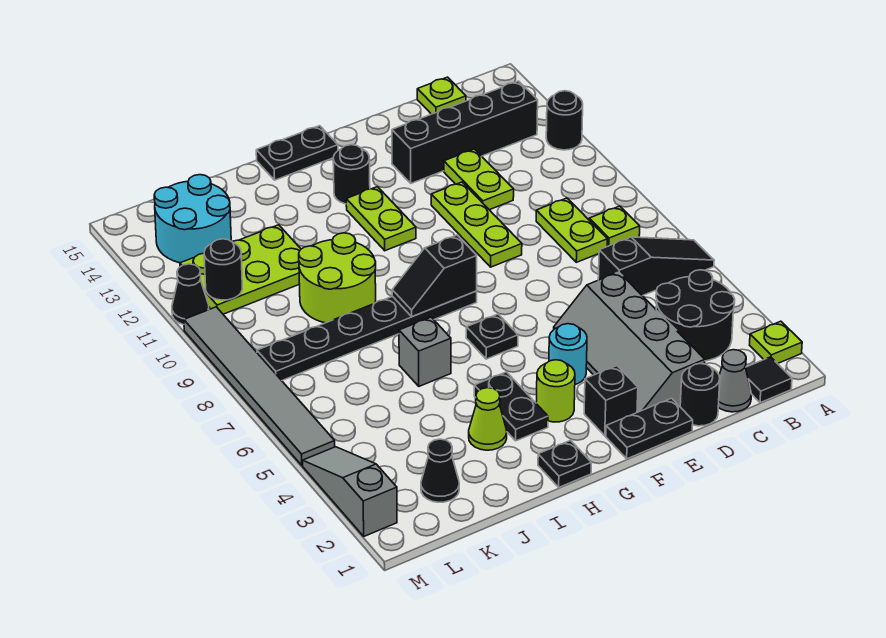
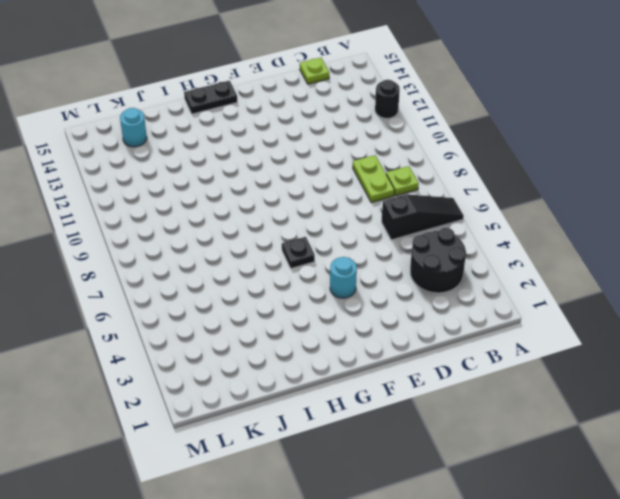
cyan 1x1 round brick [120,108,147,147] -> cyan 2x2 round brick [154,175,231,263]
none -> lime 1x1 plate [750,321,802,364]
none -> black 1x1 tile [746,357,792,403]
none -> black 1x4 brick [392,81,538,183]
none -> grey 1x1 cone [718,350,751,412]

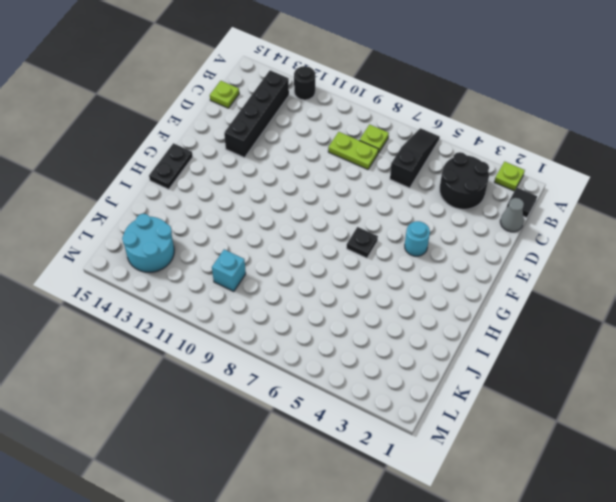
cyan 1x1 brick [212,249,246,292] -> none
none -> black 1x1 round brick [680,364,720,426]
none -> grey 2x4 slope [554,272,705,412]
none -> lime 1x2 plate [444,149,514,210]
none -> black 1x2 plate [606,398,693,459]

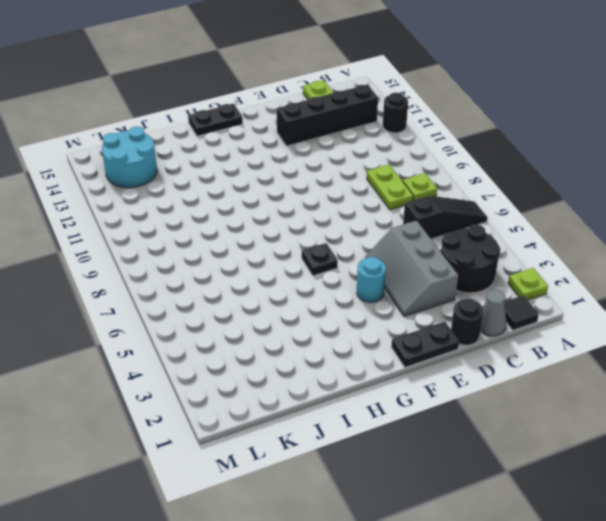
grey 2x3 slope [365,221,458,317] -> grey 2x4 slope [554,272,705,412]
none -> lime 1x2 plate [444,149,514,210]
none -> lime 1x3 plate [431,182,522,267]
none -> black 1x1 brick [584,366,638,436]
none -> lime 1x1 round brick [536,360,575,422]

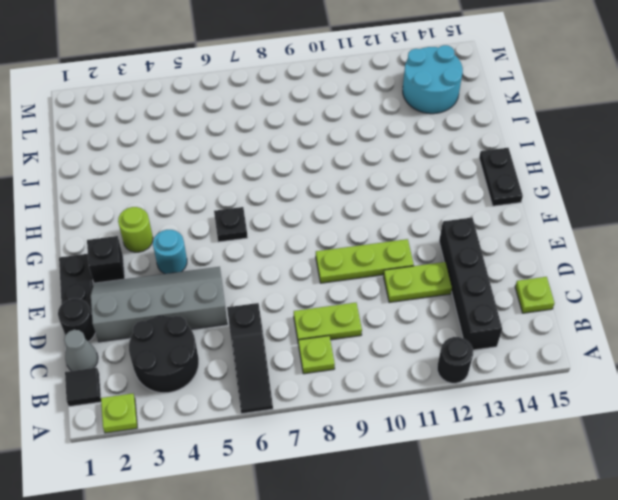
none -> black 1x6 plate [257,291,477,380]
none -> lime 1x2 plate [346,187,416,251]
none -> black 1x1 round brick [333,145,370,204]
none -> black 1x1 plate [538,440,591,487]

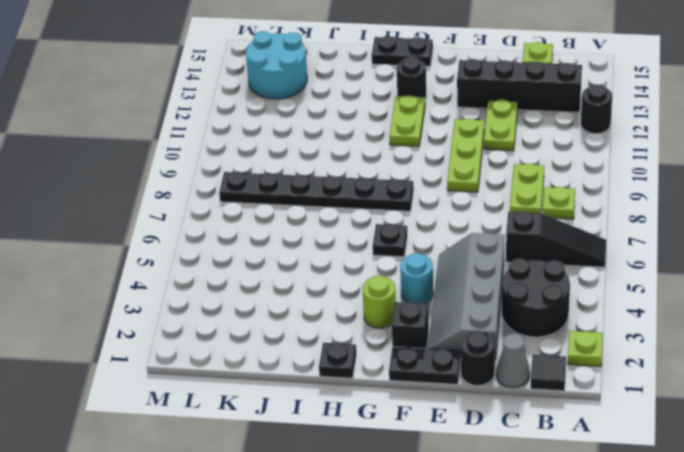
none -> black 1x2 plate [474,372,548,441]
none -> lime 1x1 cone [469,388,507,450]
none -> grey 1x1 brick [399,317,451,386]
none -> lime 2x2 round brick [299,233,376,323]

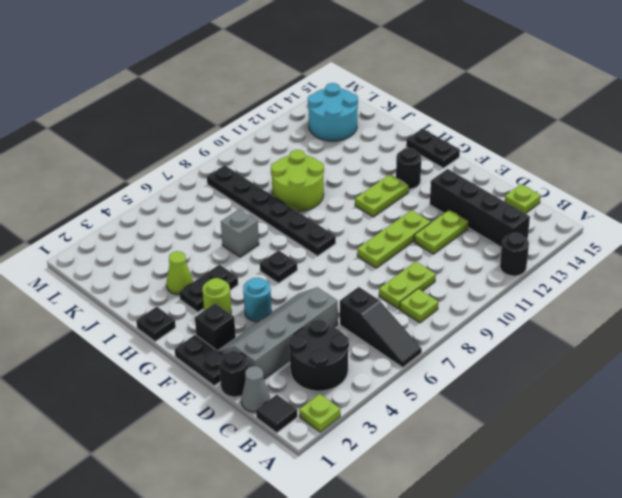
none -> lime 2x3 plate [180,225,301,314]
none -> black 1x1 cone [421,439,459,502]
none -> grey 1x3 slope [303,447,397,536]
none -> grey 1x6 tile [184,307,335,465]

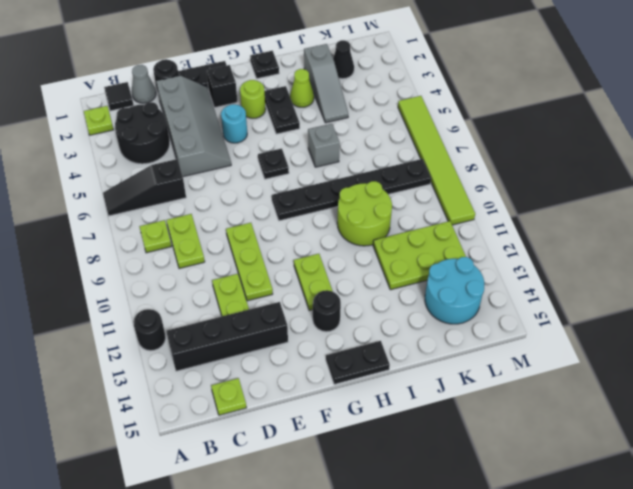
grey 1x3 slope [304,44,348,123] -> grey 1x3 slope moved to [303,447,397,536]
lime 1x6 tile [398,96,475,225] -> grey 1x6 tile [184,307,335,465]
none -> black 1x1 cone [172,264,209,325]
none -> black 1x2 slope [392,235,477,317]
none -> black 1x1 round brick [204,239,242,300]

